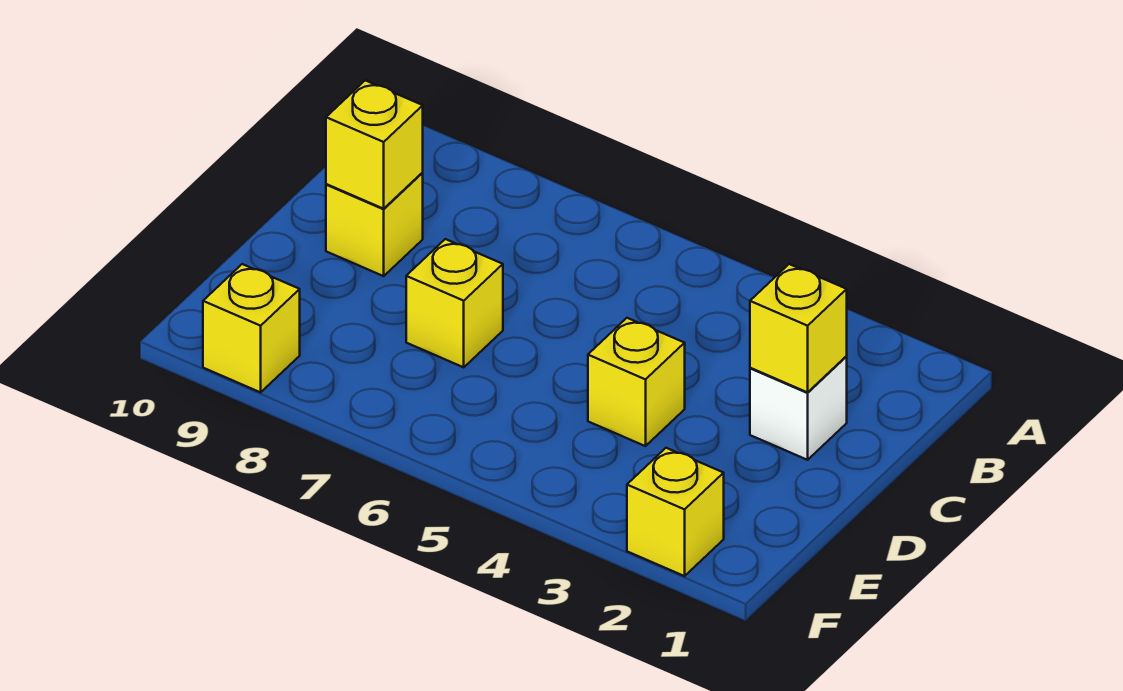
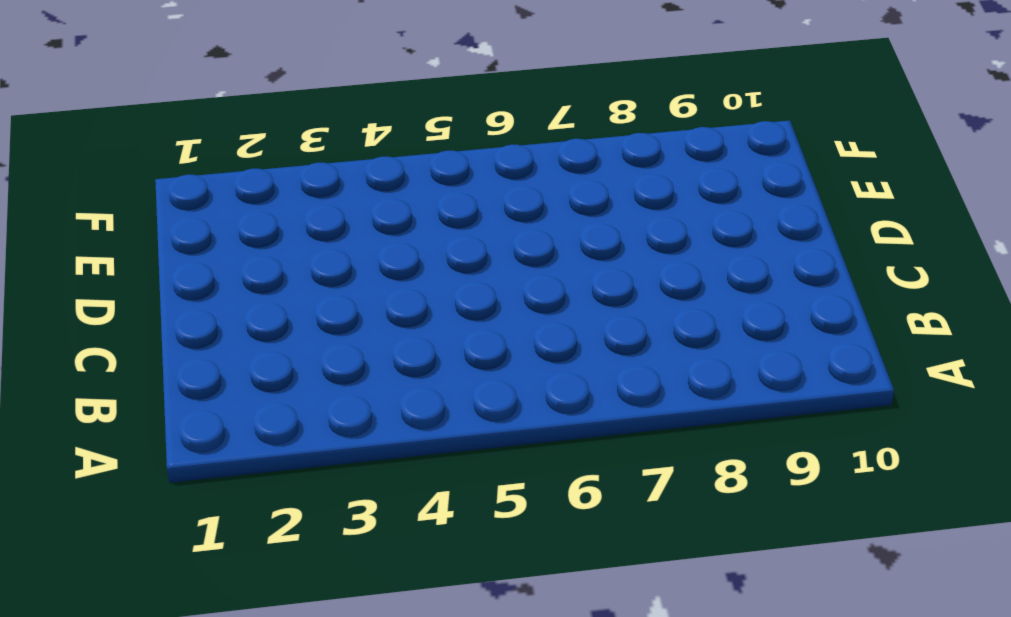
none -> white 1x1 brick [750,357,847,460]
none -> yellow 1x1 brick [326,173,423,276]

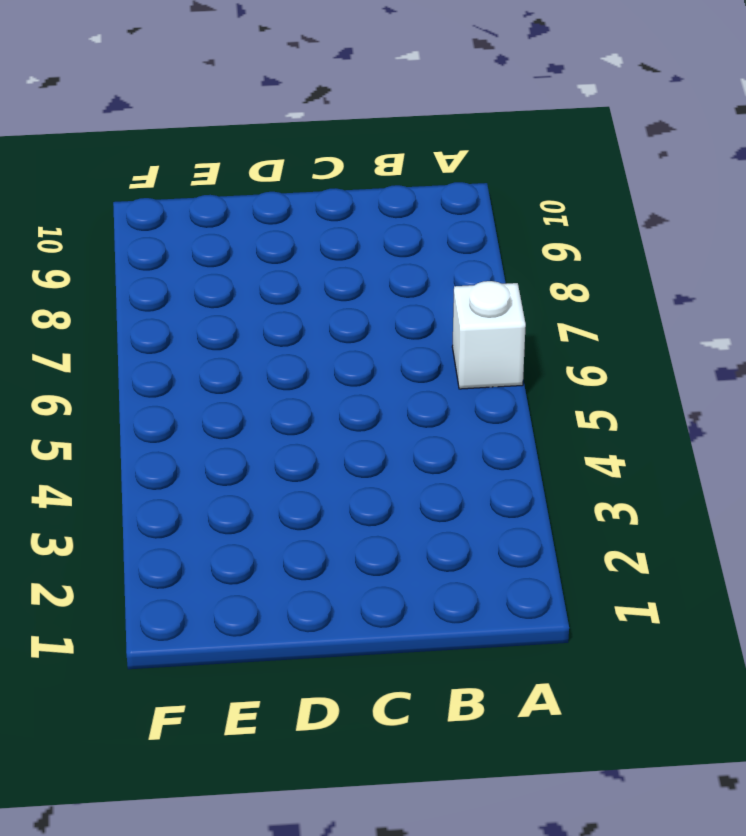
white 1x1 brick [452,281,526,389] -> white 1x1 brick moved to [750,357,847,460]
none -> yellow 1x1 brick [326,173,423,276]
none -> yellow 1x1 brick [588,318,685,446]

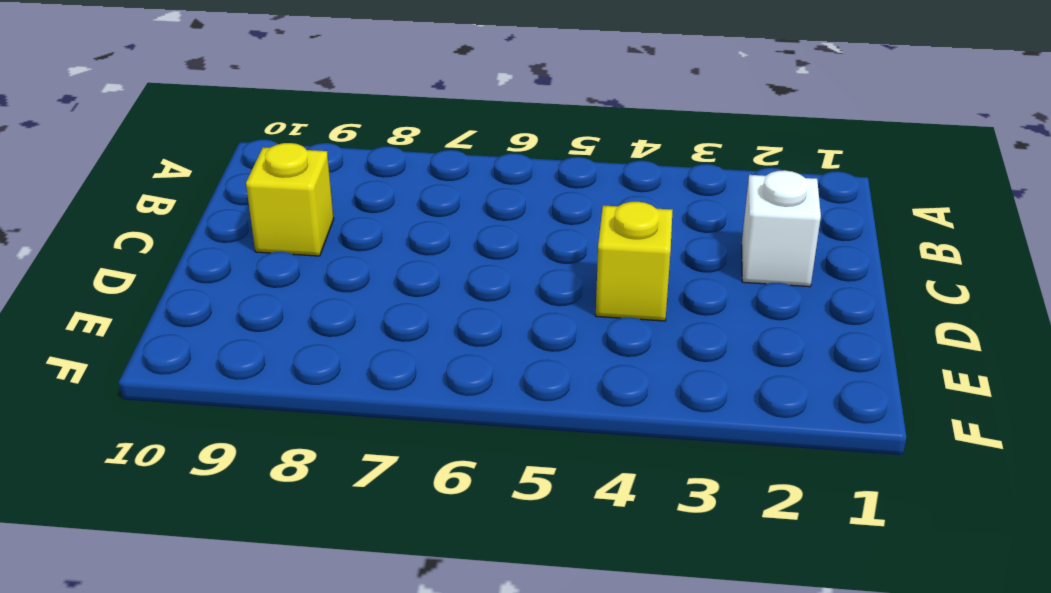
none -> yellow 1x1 brick [406,239,503,367]
none -> yellow 1x1 brick [627,448,724,576]

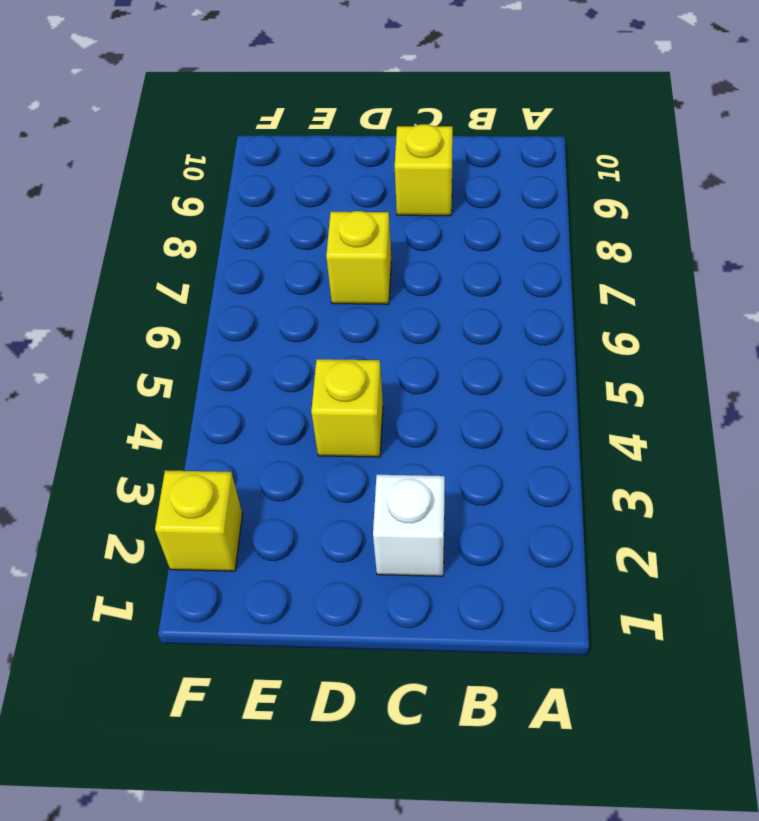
none -> yellow 1x1 brick [203,264,300,392]
none -> yellow 1x1 brick [750,264,847,392]

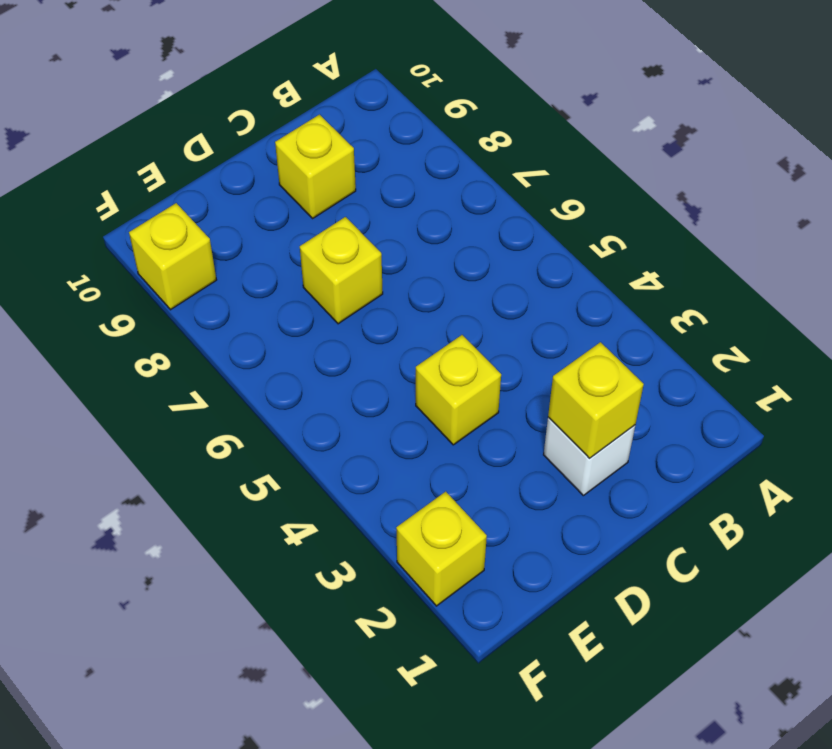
none -> yellow 1x1 brick [326,80,423,209]

